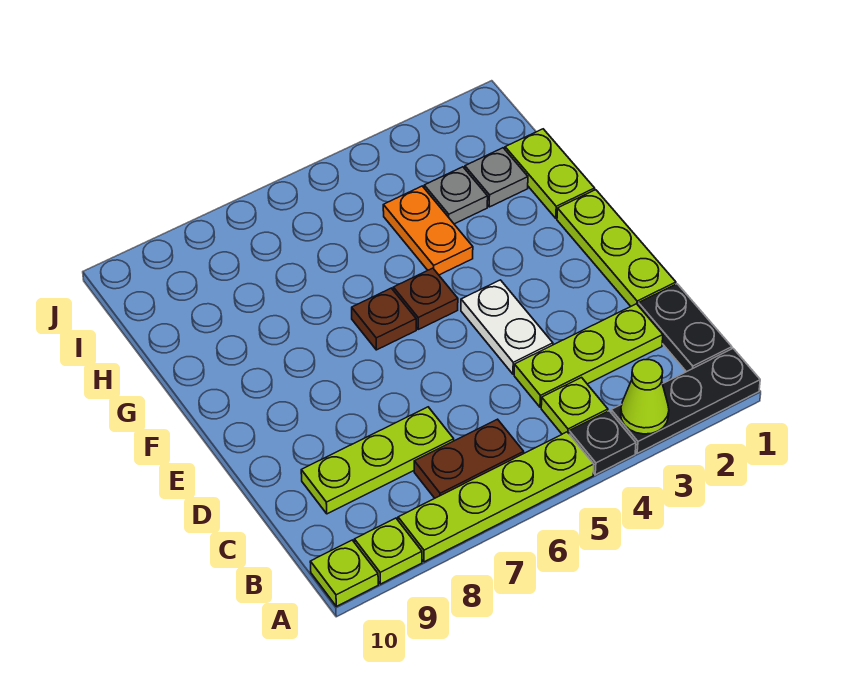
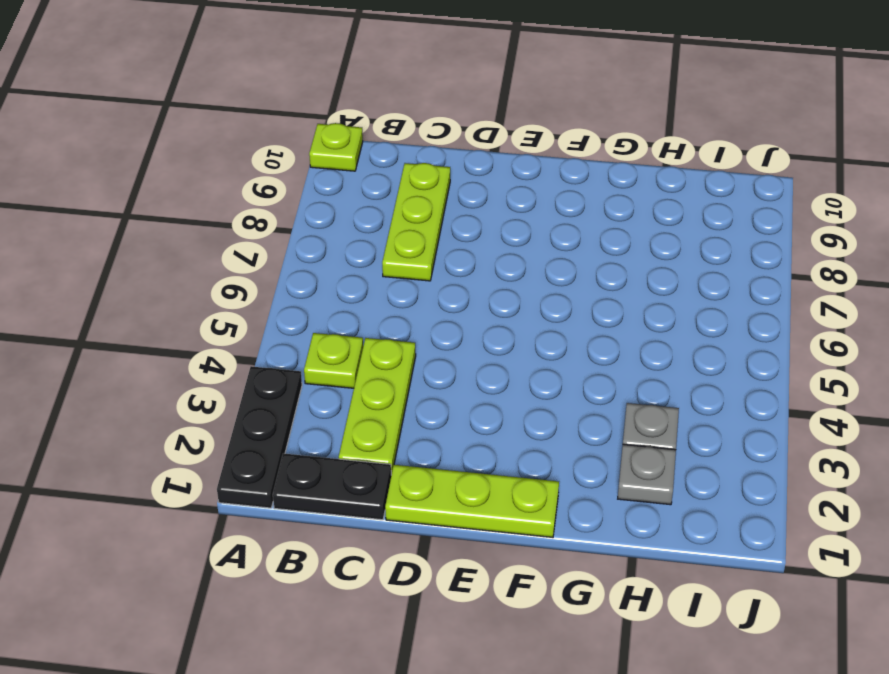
none -> black 1x1 plate [569,411,636,475]
none -> lime 1x4 plate [398,432,594,562]
none -> lime 1x1 plate [354,518,422,584]

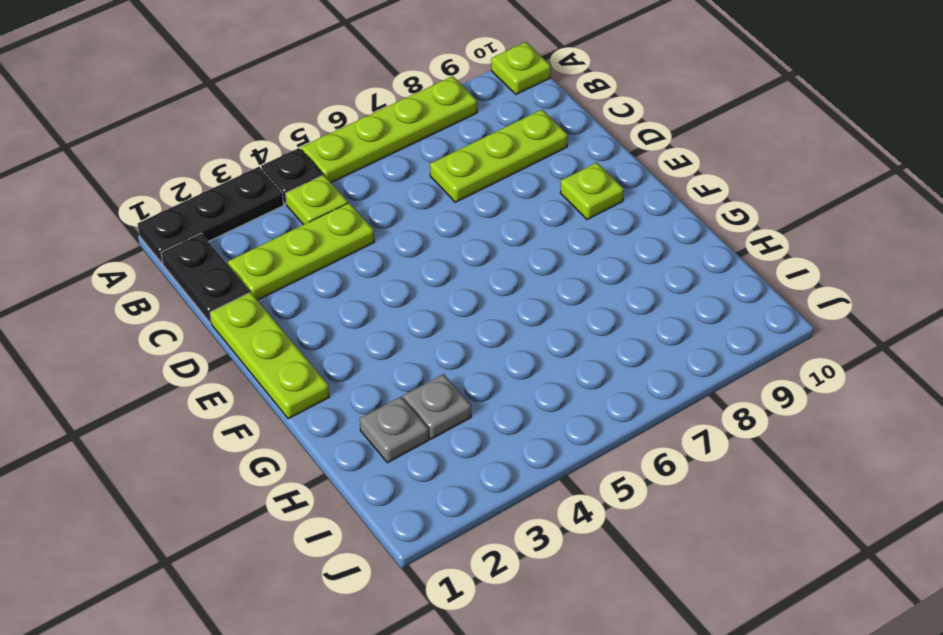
lime 1x1 plate [560,163,624,220] -> lime 1x1 plate moved to [354,518,422,584]
none -> brown 1x2 plate [414,419,524,498]
none -> white 1x2 plate [461,280,553,374]
none -> brown 1x1 plate [393,268,458,329]

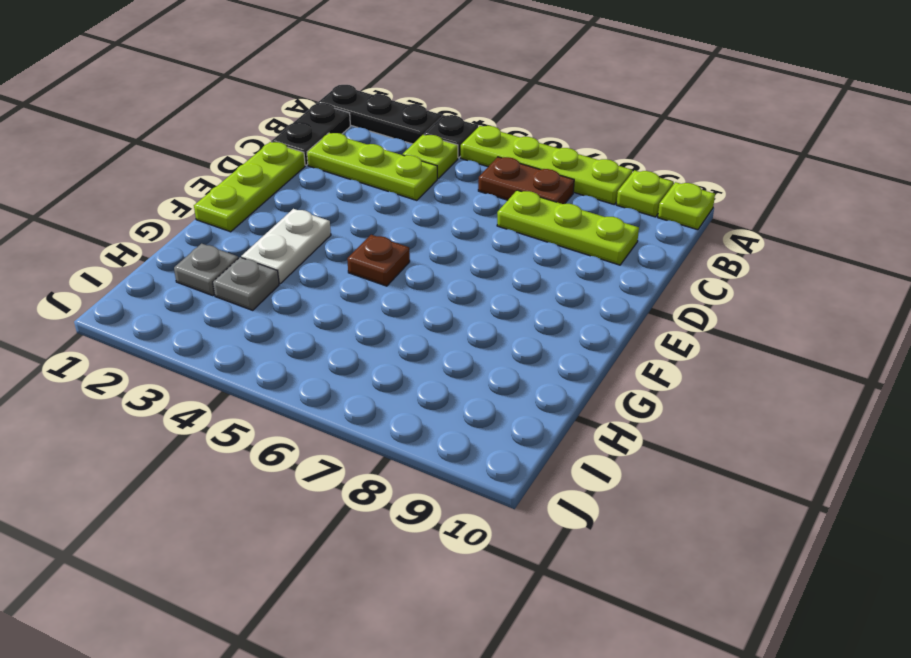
white 1x2 plate [241,209,331,284] -> white 1x2 plate moved to [461,280,553,374]
none -> brown 1x1 plate [352,288,416,350]
none -> lime 1x2 plate [505,129,595,218]
none -> orange 1x2 plate [383,186,473,275]

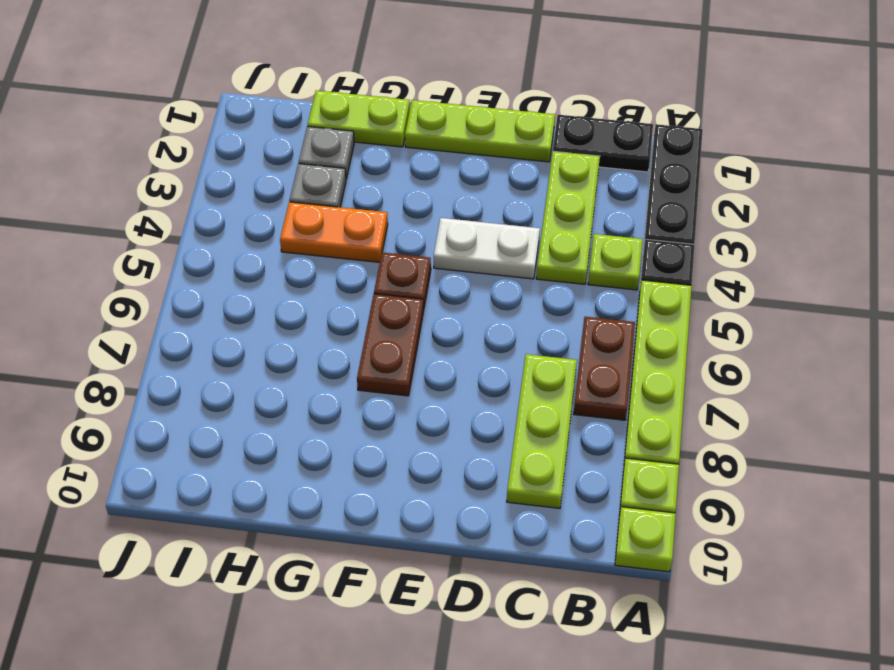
brown 1x2 plate [357,294,424,396] -> brown 1x1 plate [352,288,416,350]
none -> lime 1x1 cone [621,360,669,434]

